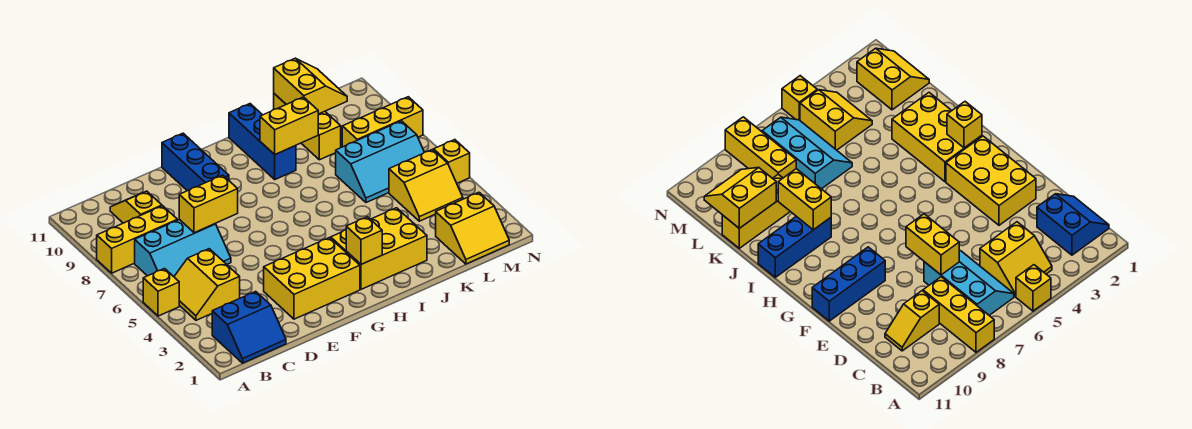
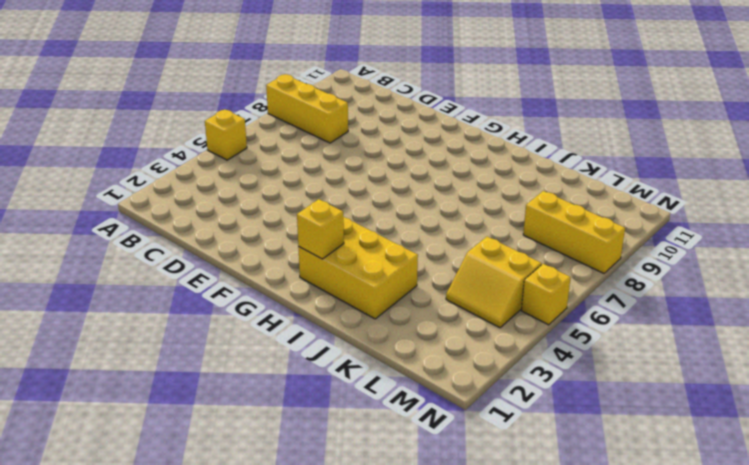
none -> blue 2x2 slope [212,291,286,363]
none -> yellow 2x2 slope [174,249,240,320]
none -> cyan 2x3 slope [135,219,231,277]

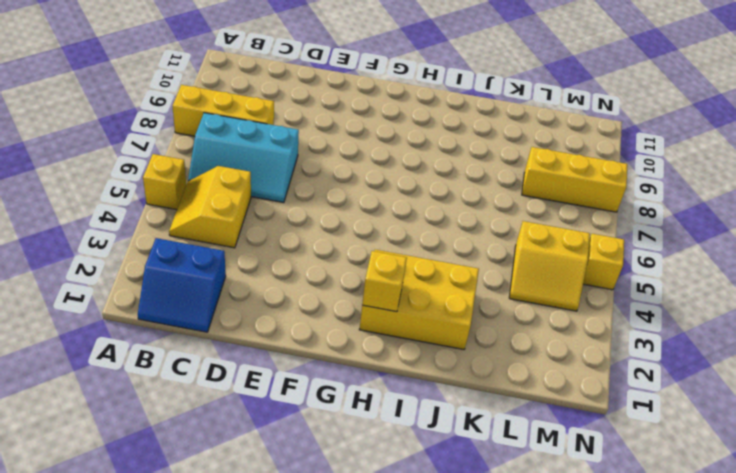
none -> yellow 1x2 slope [110,191,162,223]
none -> yellow 2x3 brick [264,238,360,319]
none -> blue 1x3 brick [162,133,229,191]

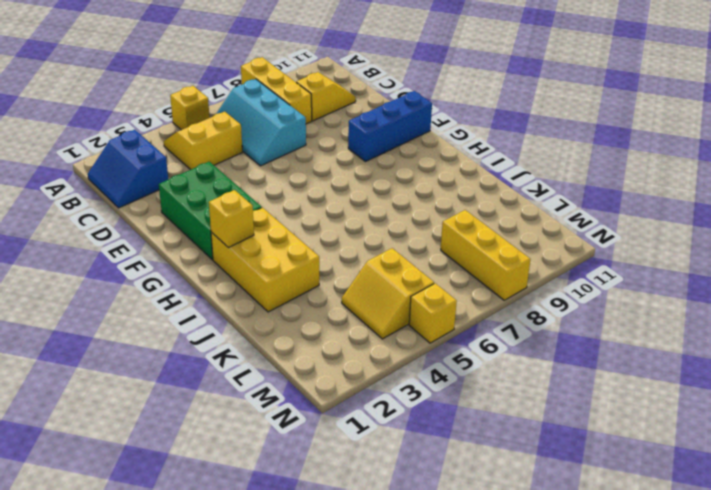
green 2x3 brick [159,162,262,260] -> yellow 2x3 brick [264,238,360,319]
none -> blue 1x3 brick [229,104,296,179]
none -> cyan 2x3 slope [336,121,424,203]
none -> yellow 1x3 brick [274,94,341,160]

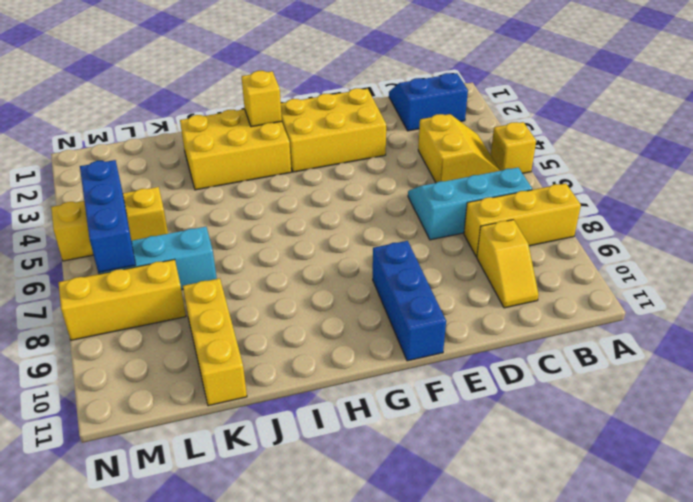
blue 1x3 brick [80,160,136,273] -> blue 1x3 brick moved to [229,104,296,179]
none -> yellow 2x2 slope [436,192,509,264]
none -> yellow 1x2 brick [179,175,238,233]
none -> yellow 1x2 brick [260,97,318,155]

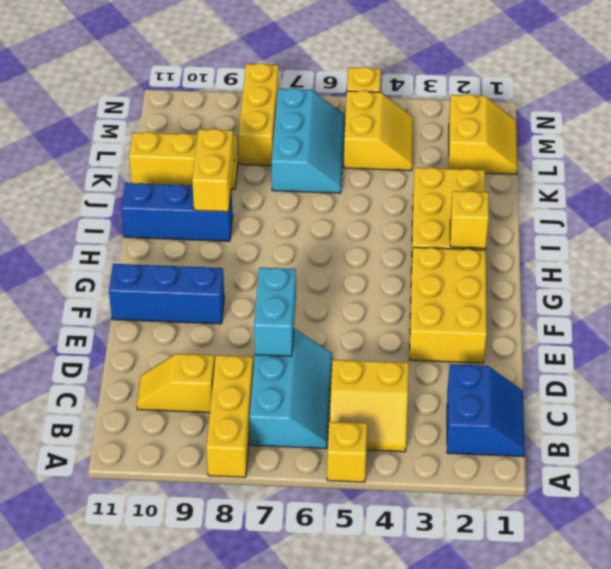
cyan 1x2 brick [254,267,296,356] -> yellow 1x2 brick [179,175,238,233]
none -> yellow 2x2 slope [274,58,347,114]

